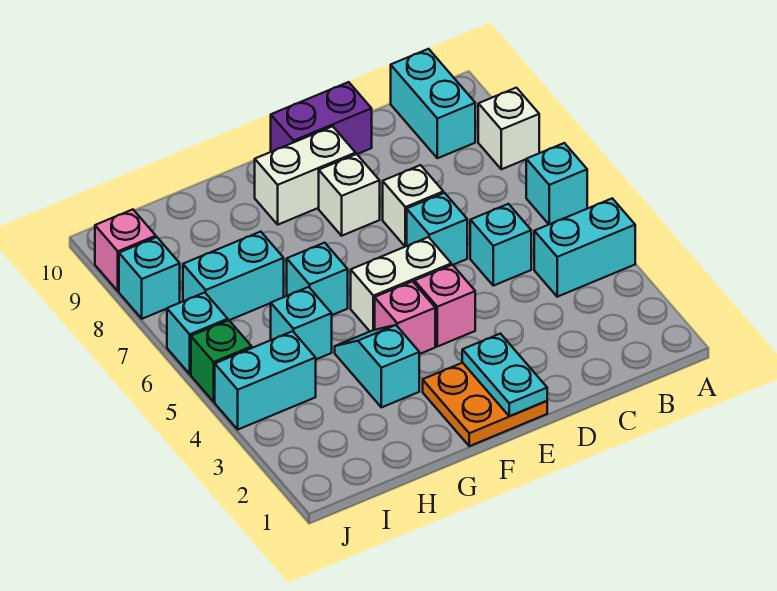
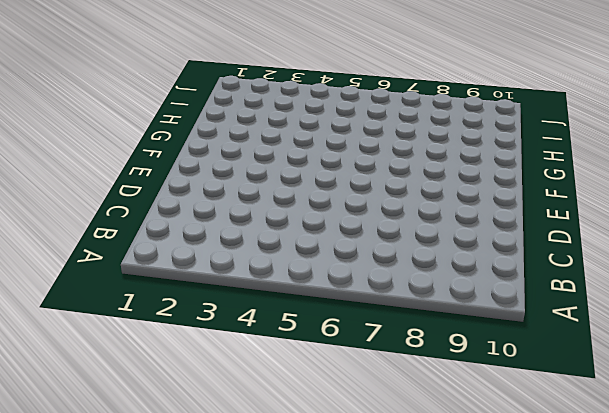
none -> cyan 1x2 brick [534,198,635,297]
none -> cyan 1x1 brick [526,143,587,224]
none -> white 1x1 brick [478,88,539,169]

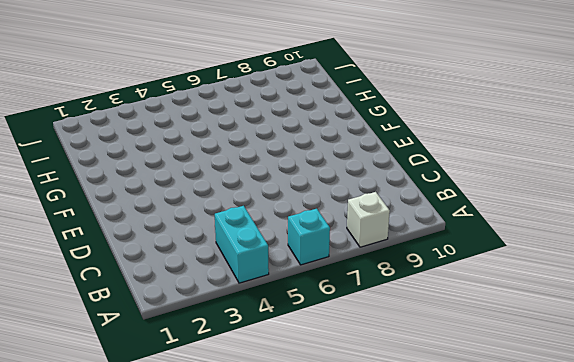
none -> cyan 1x2 brick [391,49,475,158]
none -> cyan 1x1 brick [470,204,531,286]
none -> cyan 1x1 brick [407,193,467,265]

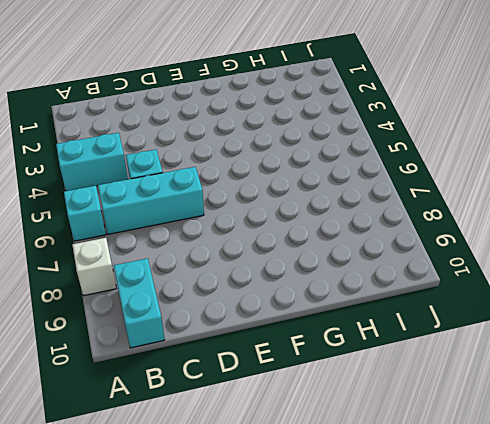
cyan 1x3 brick [98,167,204,234] -> cyan 1x1 brick [407,193,467,265]
none -> white 1x1 brick [383,165,443,246]
none -> purple 1x2 brick [271,82,372,154]
none -> orange 2x2 plate [423,363,547,446]

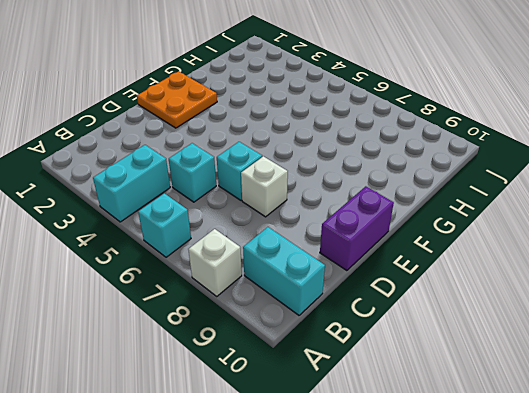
none -> pink 1x1 brick [415,265,475,347]
none -> white 1x2 brick [351,237,451,331]
none -> white 1x1 brick [319,154,380,236]

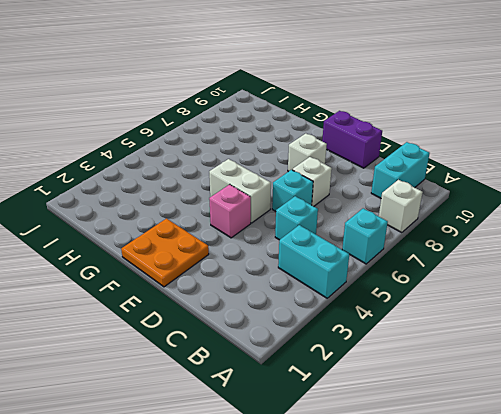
none -> white 1x2 brick [255,126,356,225]
none -> pink 1x1 brick [375,281,435,354]
none -> cyan 1x2 slope [335,325,419,407]

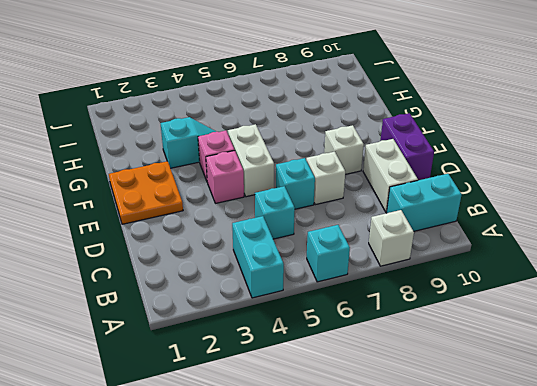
white 1x2 brick [363,139,418,213] -> white 1x2 brick moved to [255,126,356,225]
none -> cyan 1x1 brick [287,243,348,315]
none -> cyan 1x1 brick [271,287,332,359]
none -> cyan 1x2 brick [183,232,284,320]

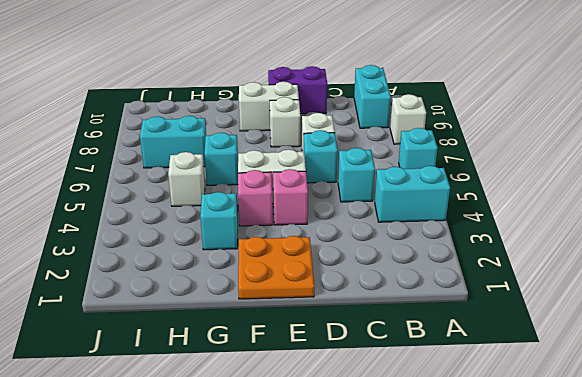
white 1x1 brick [168,152,205,206] -> cyan 1x1 brick [271,287,332,359]
none -> cyan 1x2 brick [215,331,316,429]
none -> green 1x1 brick [191,320,252,402]
none -> cyan 1x1 brick [167,293,228,374]

